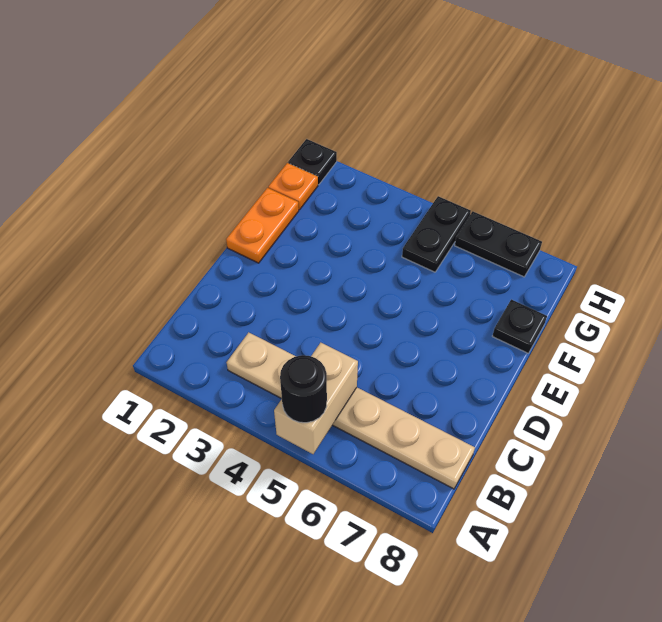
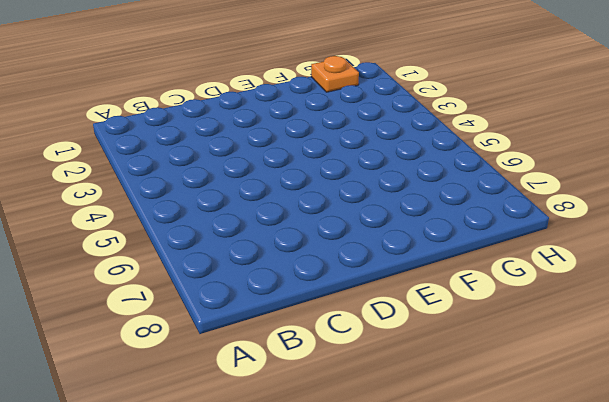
none -> tan 1x6 plate [227,332,475,489]
none -> orange 1x2 plate [226,188,299,263]

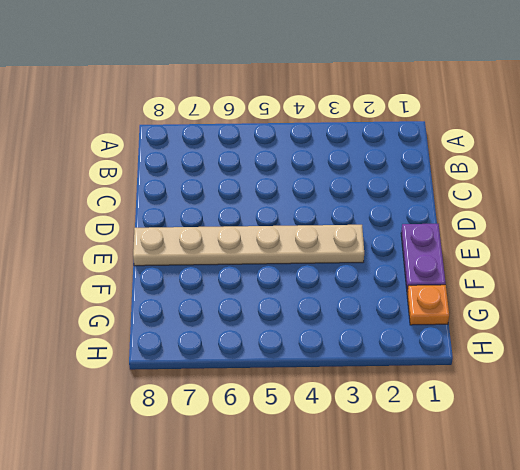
purple 1x2 plate [401,224,446,291] -> orange 1x2 plate [226,188,299,263]
tan 1x6 plate [133,225,364,266] -> tan 1x6 plate moved to [227,332,475,489]
none -> black 1x1 plate [493,299,547,353]
none -> black 1x2 plate [402,196,471,272]

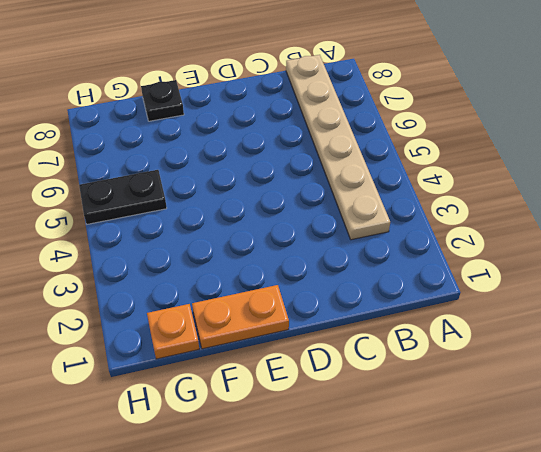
none -> black 1x1 plate [288,139,337,185]
none -> black 1x2 plate [455,211,542,277]

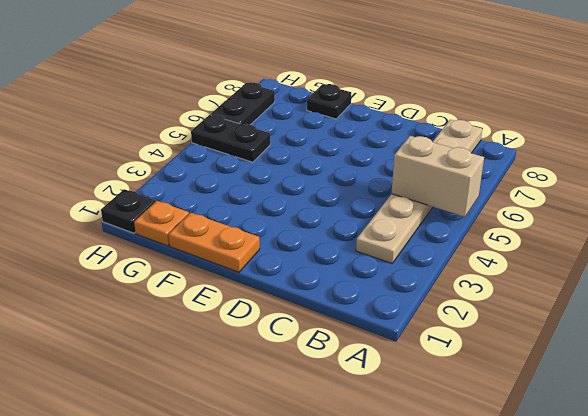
none -> black 1x1 round brick [280,355,327,423]

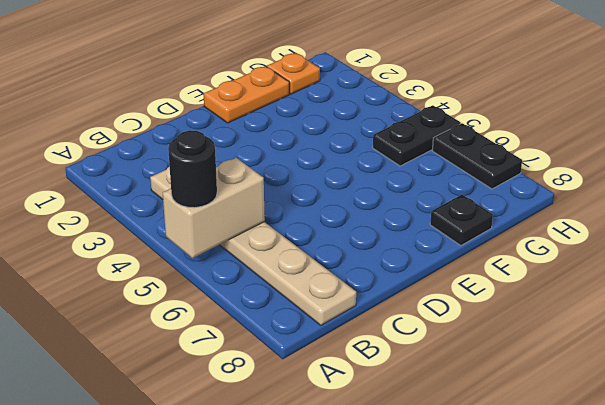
none -> black 1x1 plate [288,139,337,185]

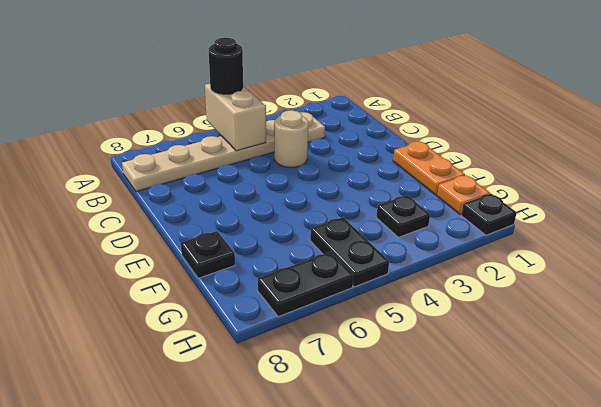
tan 1x1 round brick [274,110,308,167] -> none
black 1x1 plate [376,195,430,237] -> none

